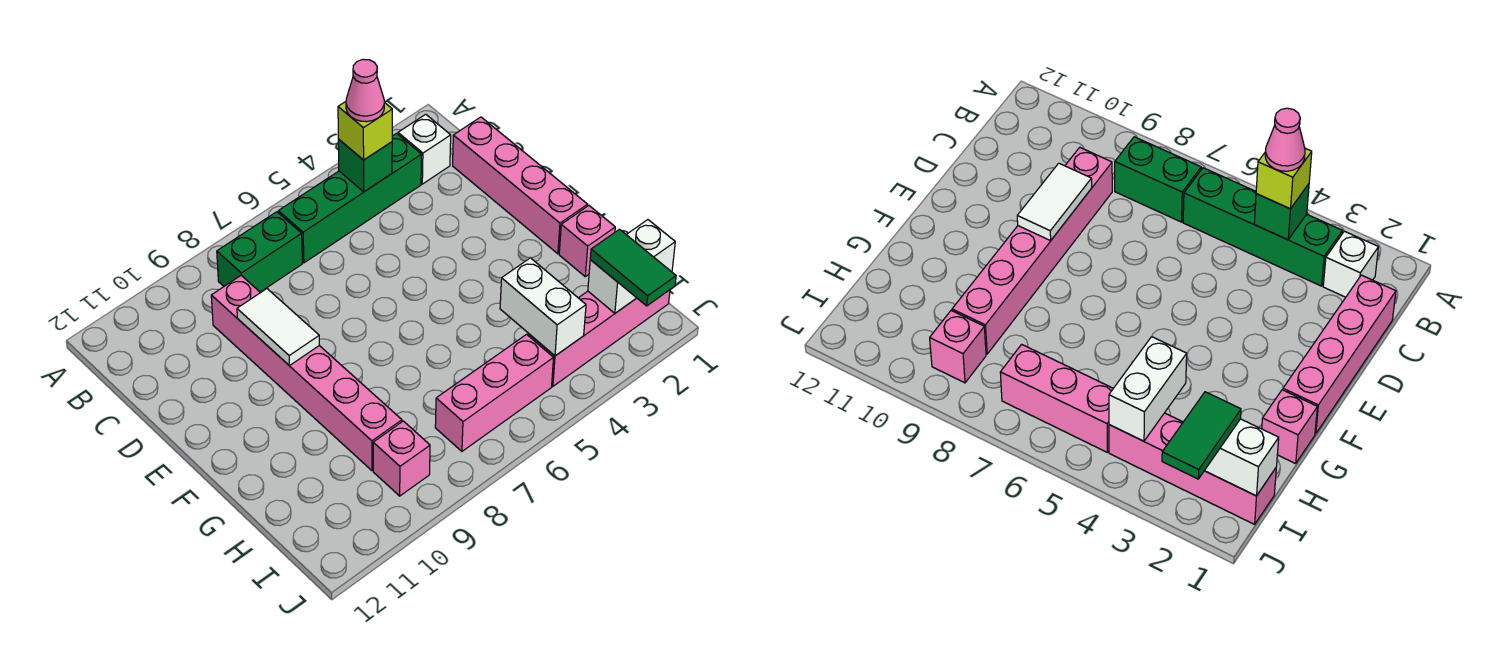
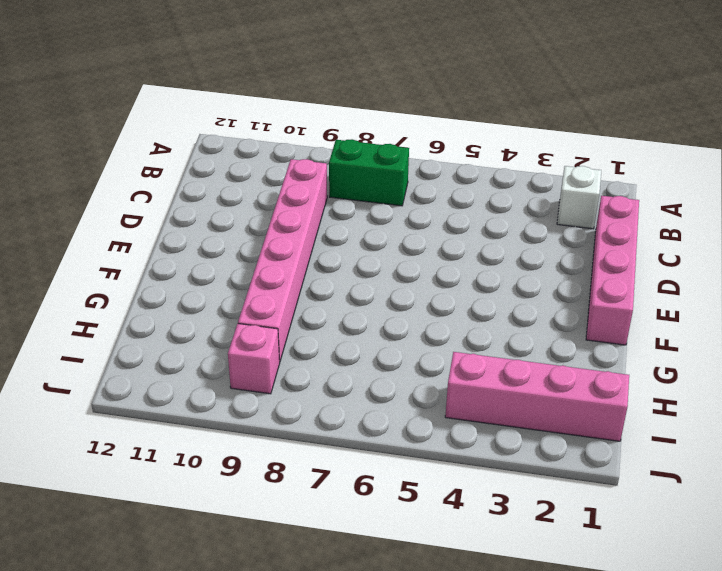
none -> green 1x4 brick [278,133,422,263]
none -> pink 1x1 brick [559,206,615,277]
none -> pink 1x3 brick [435,334,553,451]

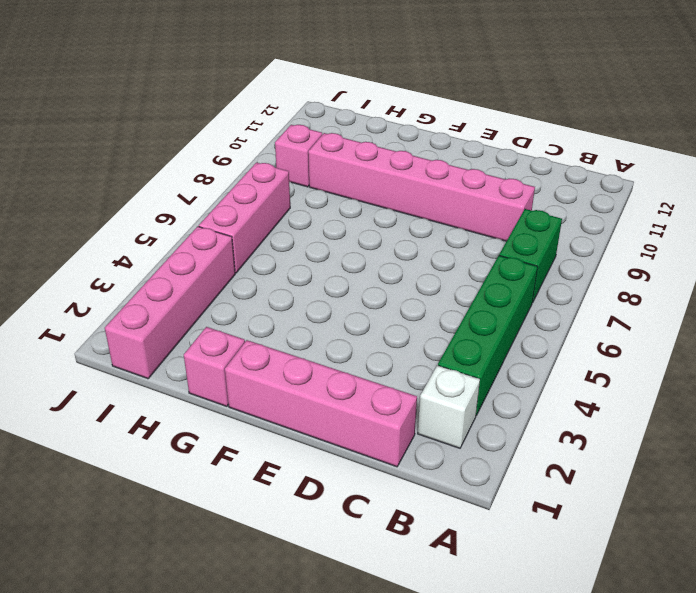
none -> green 1x1 brick [338,139,392,192]
none -> white 1x2 tile [237,289,319,366]
none -> white 1x2 brick [500,258,586,356]

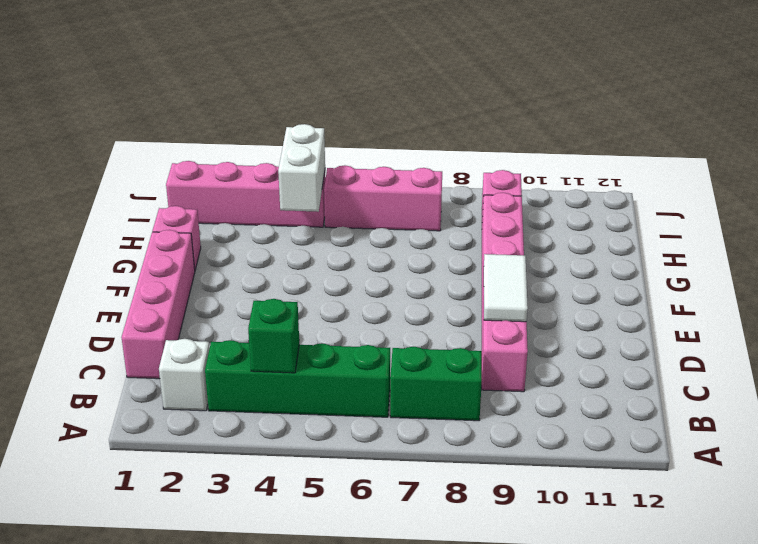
none -> white 1x2 brick [588,220,675,313]
none -> lime 1x1 brick [338,102,392,160]
none -> green 1x2 tile [590,229,676,306]

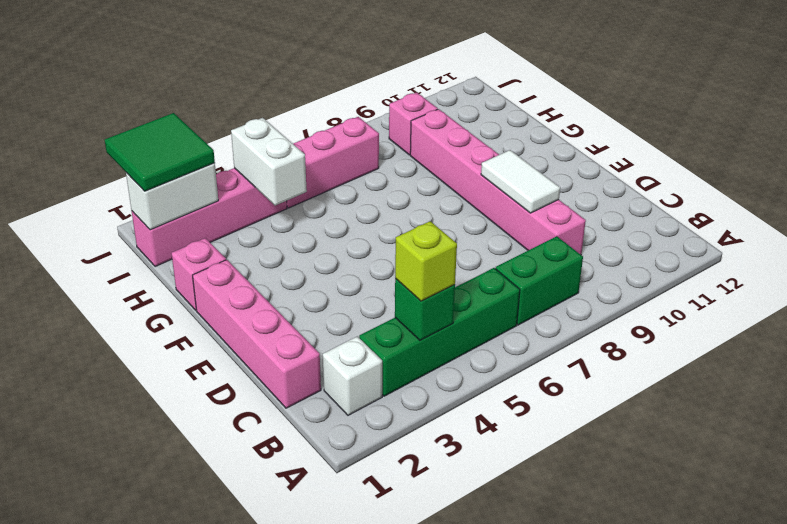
green 2x2 tile [105,113,215,191] -> green 1x2 tile [590,229,676,306]
none -> pink 1x1 cone [346,59,384,122]

